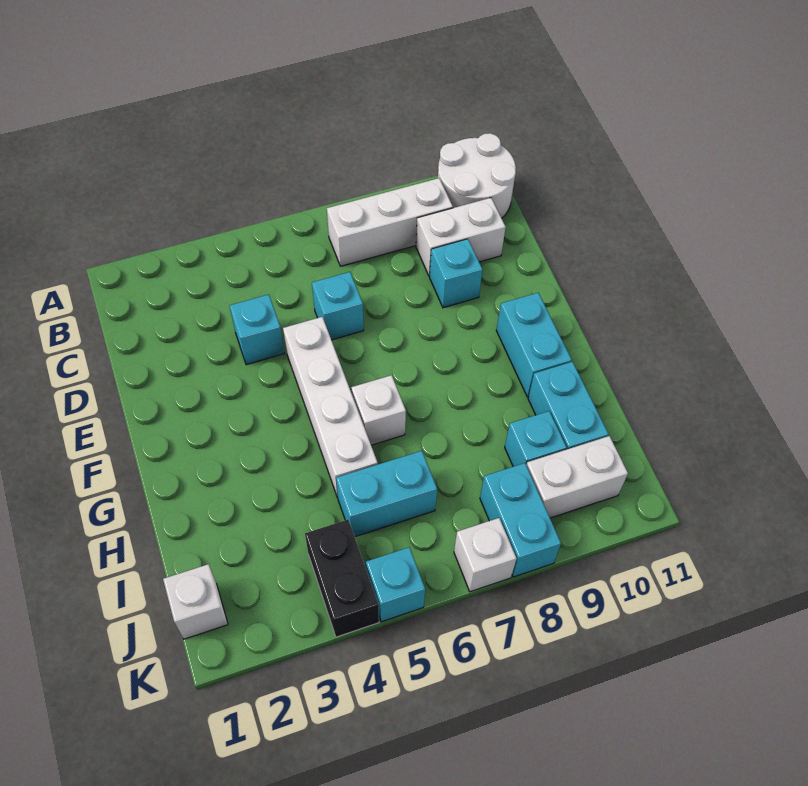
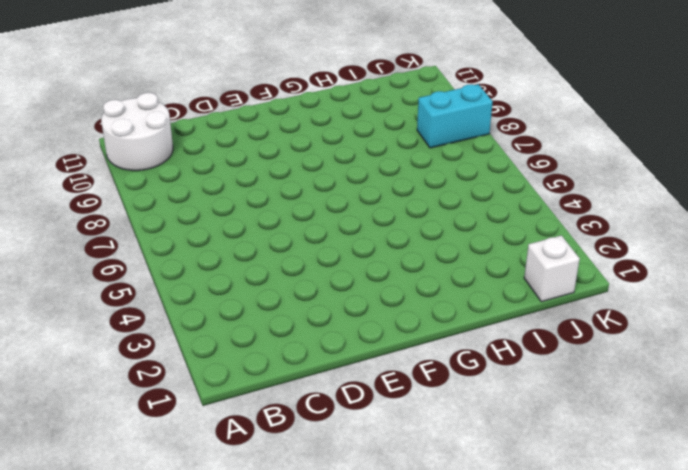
none -> white 1x3 brick [327,178,453,266]
none -> white 1x2 brick [416,198,506,276]
none -> cyan 1x1 brick [230,294,284,365]

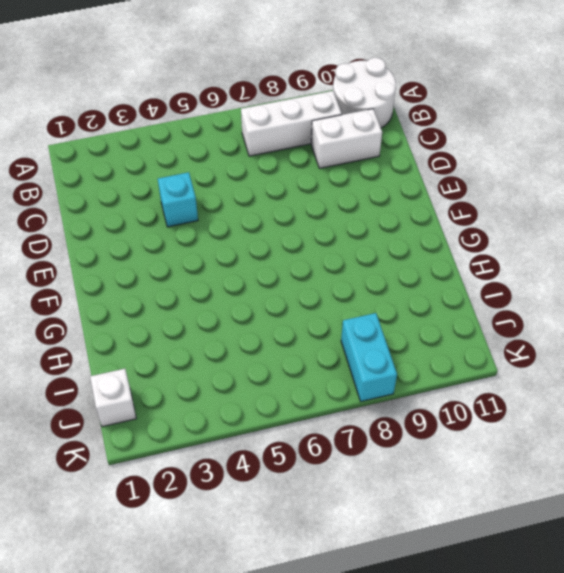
none -> cyan 1x1 brick [312,272,364,340]
none -> cyan 1x1 brick [430,239,482,308]
none -> white 1x4 brick [283,317,378,498]

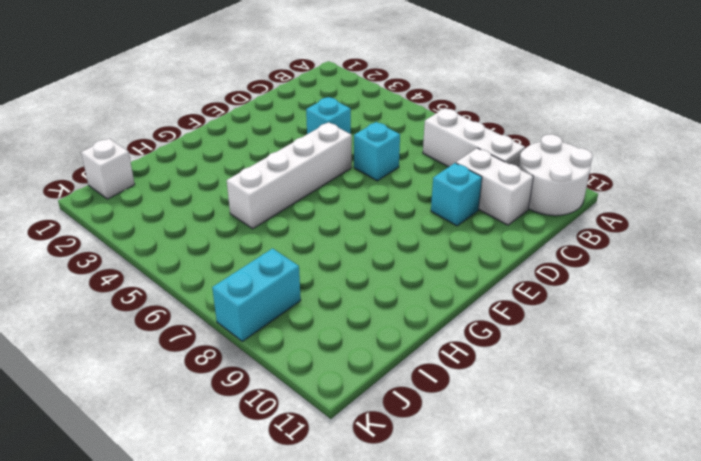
none -> cyan 1x2 brick [496,293,572,397]
none -> white 1x1 brick [351,375,406,445]
none -> cyan 1x2 brick [528,362,608,450]

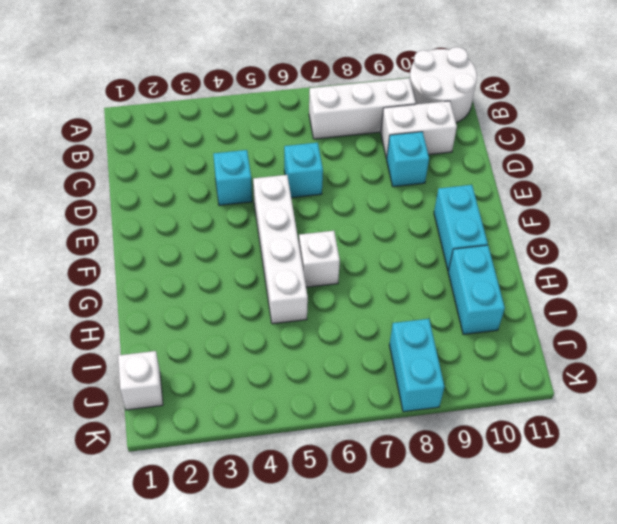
none -> cyan 1x2 brick [336,451,437,537]
none -> cyan 1x1 brick [505,411,567,467]
none -> black 1x2 brick [305,520,379,637]

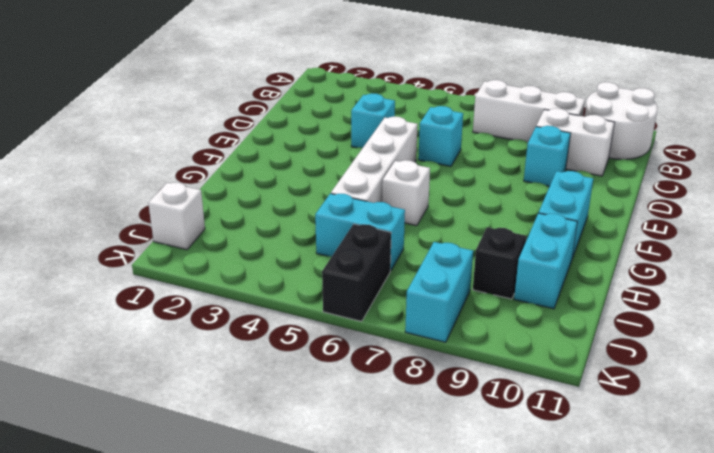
black 1x1 brick [473,227,526,299] -> cyan 1x1 brick [505,411,567,467]
black 1x2 brick [322,224,391,321] -> black 1x2 brick moved to [305,520,379,637]
none -> white 1x2 brick [526,436,628,518]
none -> cyan 1x1 brick [366,547,425,622]
none -> white 1x1 brick [454,518,516,592]

